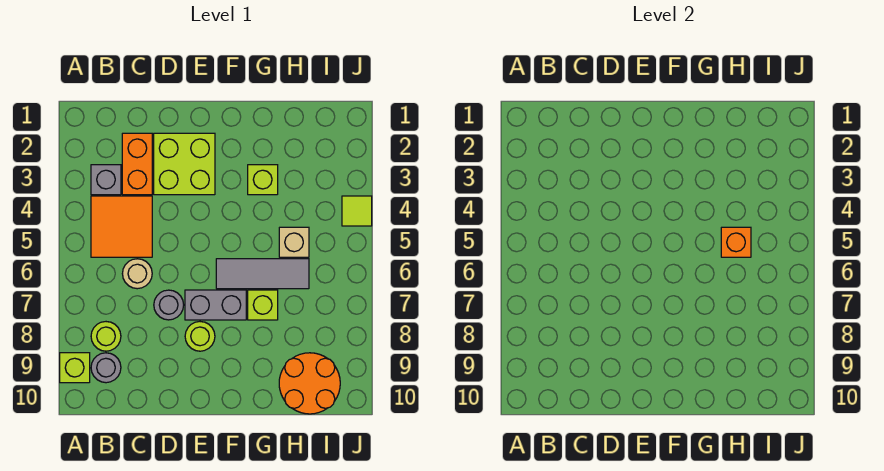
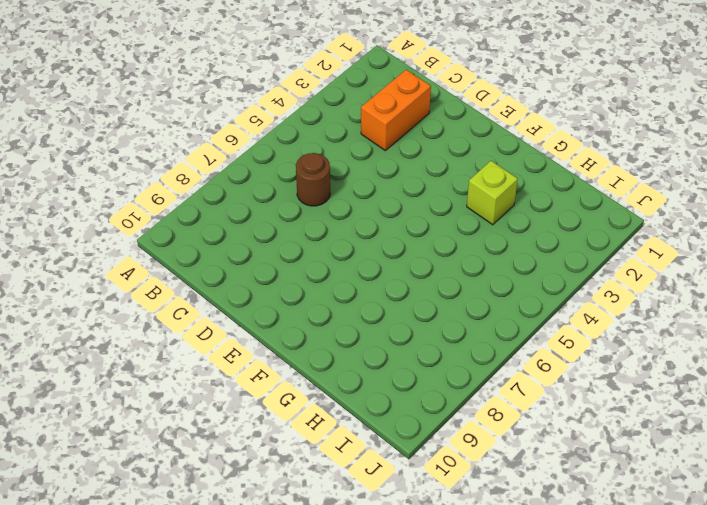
brown 1x1 round brick [296,153,330,206] -> tan 1x1 round brick [122,259,152,289]
none -> lime 1x1 brick [60,353,90,383]
none -> grey 1x1 brick [91,165,121,195]
none -> orange 2x2 tile [91,196,152,257]

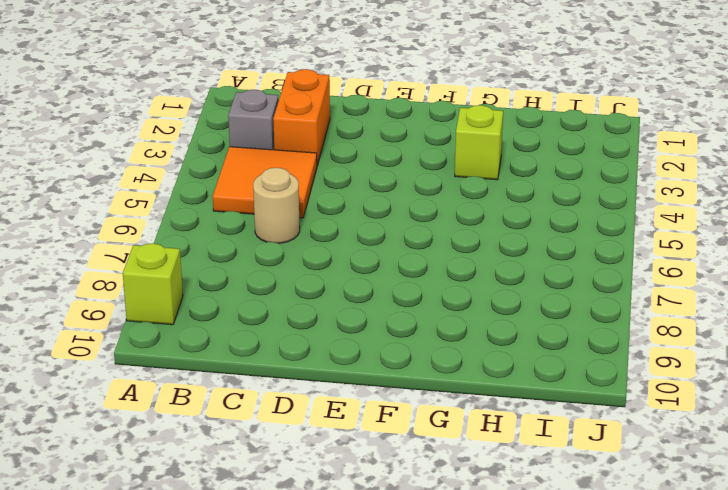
none -> lime 1x1 round brick [91,322,121,351]
none -> grey 1x1 round brick [91,353,121,383]
none -> lime 2x2 brick [154,133,215,195]

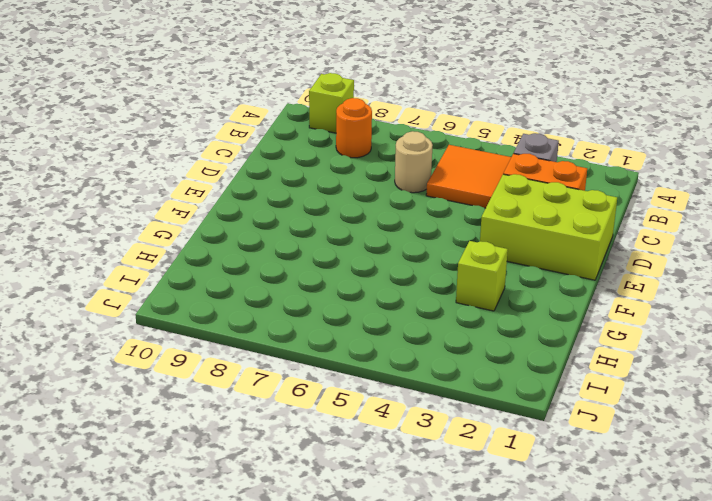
orange 1x1 round brick [336,98,372,158] -> lime 1x1 round brick [91,322,121,351]
lime 2x3 brick [480,174,617,280] -> lime 2x2 brick [154,133,215,195]
none -> grey 1x1 round brick [91,353,121,383]
none -> grey 1x1 round brick [154,290,184,320]
none -> grey 1x2 brick [185,290,246,320]

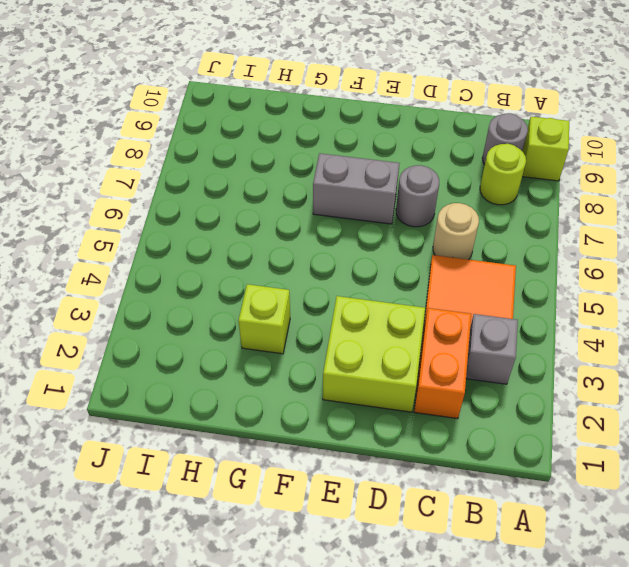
none -> lime 1x1 round brick [185,322,215,351]
none -> grey 1x3 tile [216,259,309,289]
none -> lime 1x1 brick [248,290,278,320]

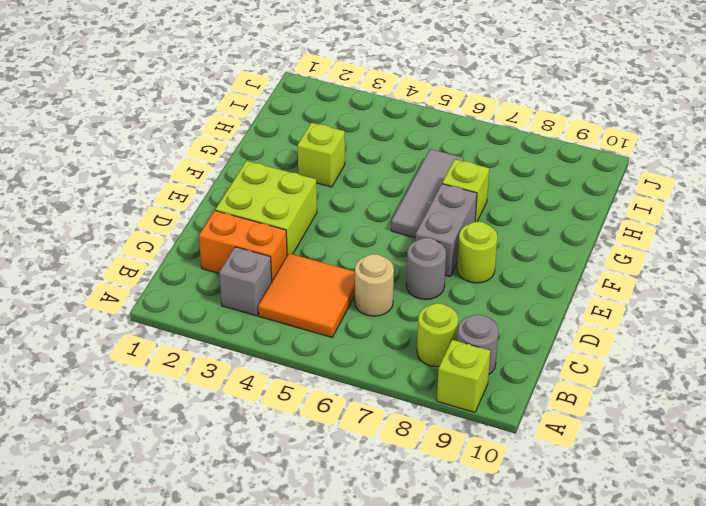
none -> tan 1x1 brick [279,227,309,257]
none -> orange 2x2 round brick [279,353,340,414]
none -> lime 1x1 tile [342,196,372,226]

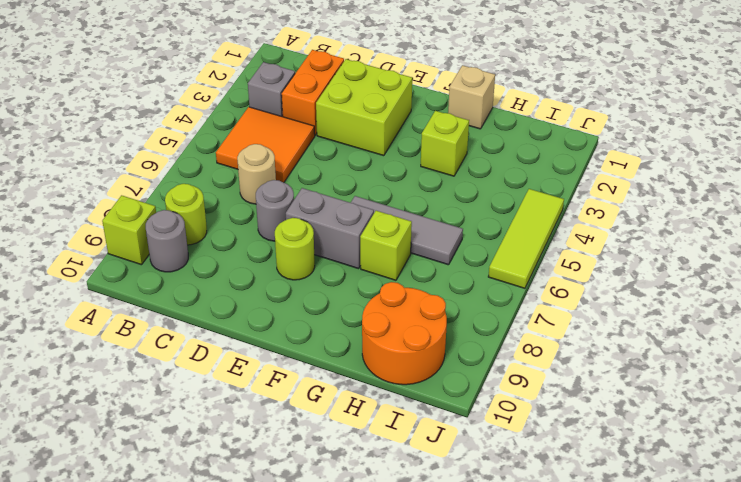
tan 1x1 brick [448,65,495,129] -> tan 1x1 brick moved to [279,227,309,257]
lime 1x3 tile [488,189,564,288] -> lime 1x1 tile [342,196,372,226]
none -> orange 1x1 brick [721,227,751,257]

